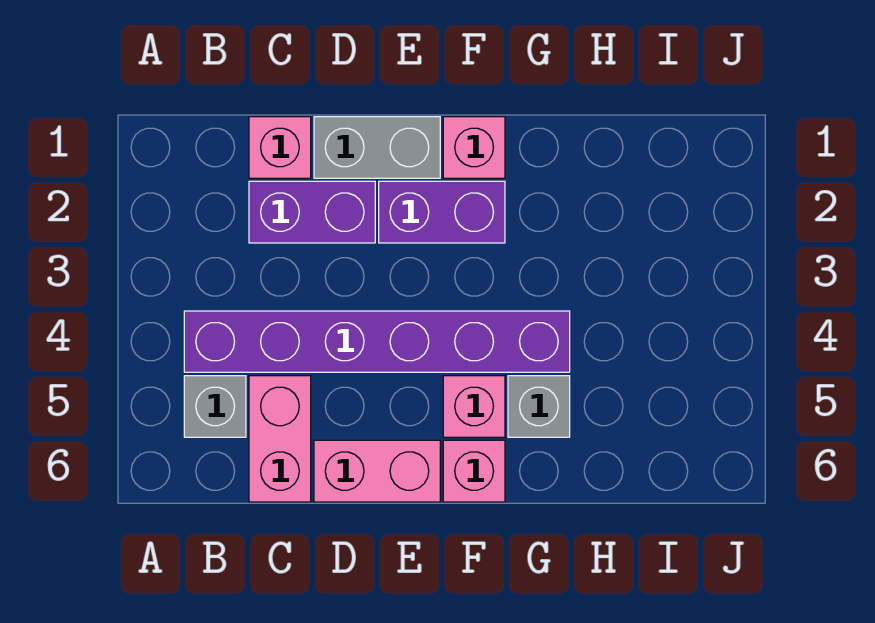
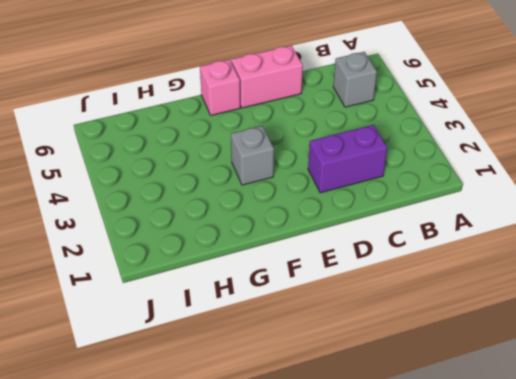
grey 1x1 brick [231,126,274,185] -> grey 1x1 brick moved to [508,376,570,437]
none -> purple 1x6 brick [184,311,570,372]
none -> pink 1x1 brick [249,117,311,178]
none -> pink 1x2 brick [249,376,311,502]

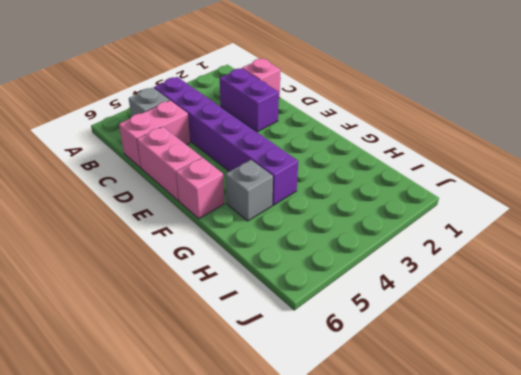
none -> grey 1x2 brick [314,117,440,178]
none -> purple 1x2 brick [379,181,505,243]
none -> pink 1x1 brick [443,117,505,178]

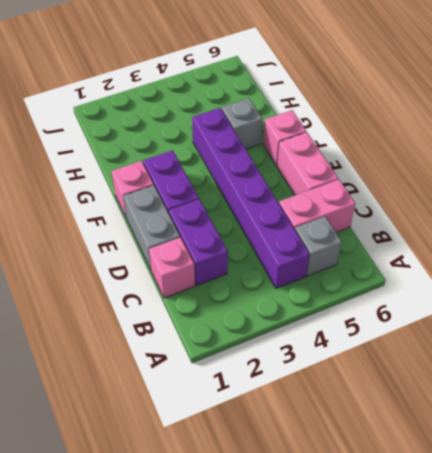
none -> pink 1x1 brick [443,376,505,437]

